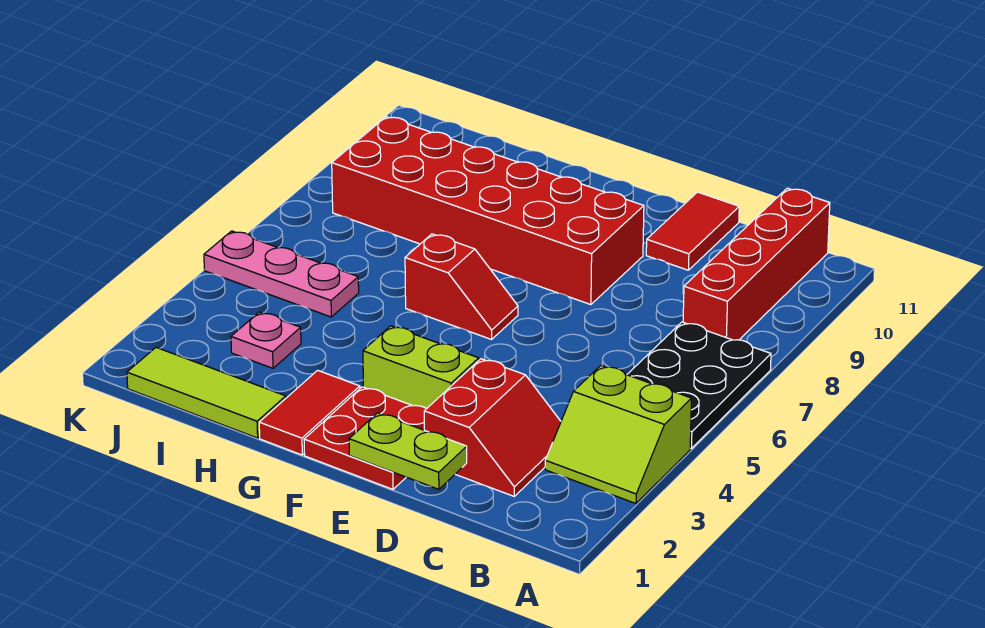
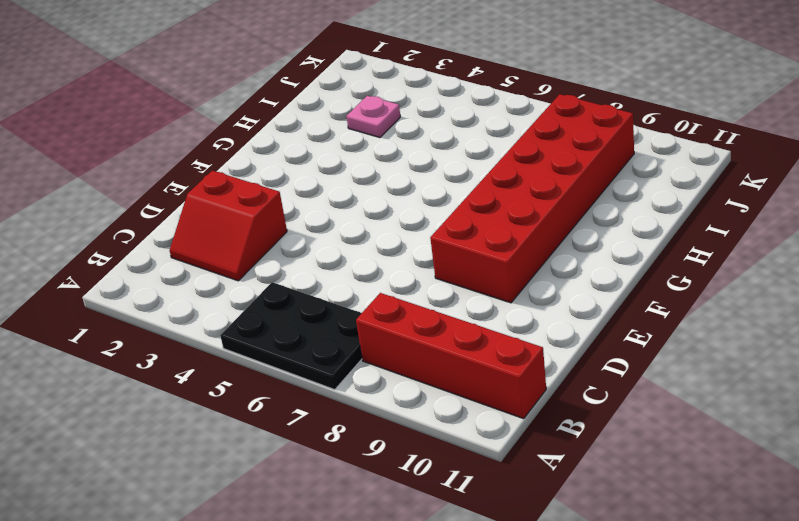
none -> lime 2x2 slope [545,366,691,503]
none -> red 1x2 tile [646,192,739,270]
none -> red 2x2 plate [304,387,426,489]

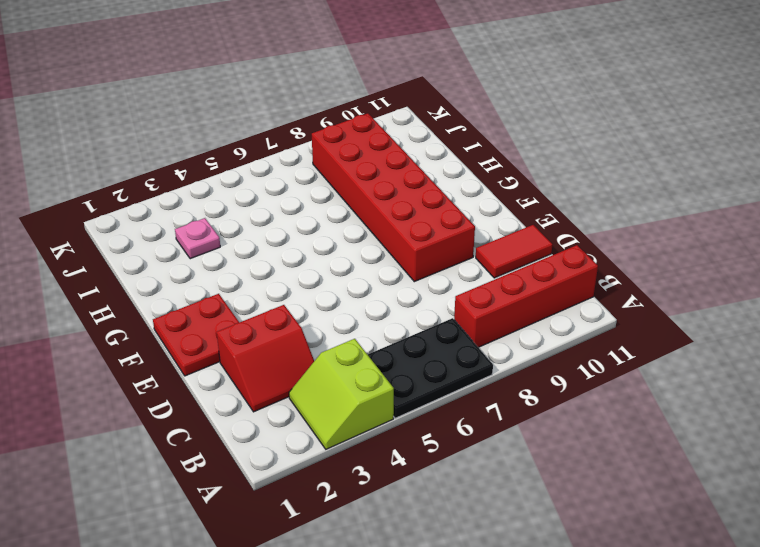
none -> lime 1x2 brick [363,326,479,409]
none -> red 1x2 slope [405,234,518,339]
none -> red 1x2 tile [259,370,360,455]

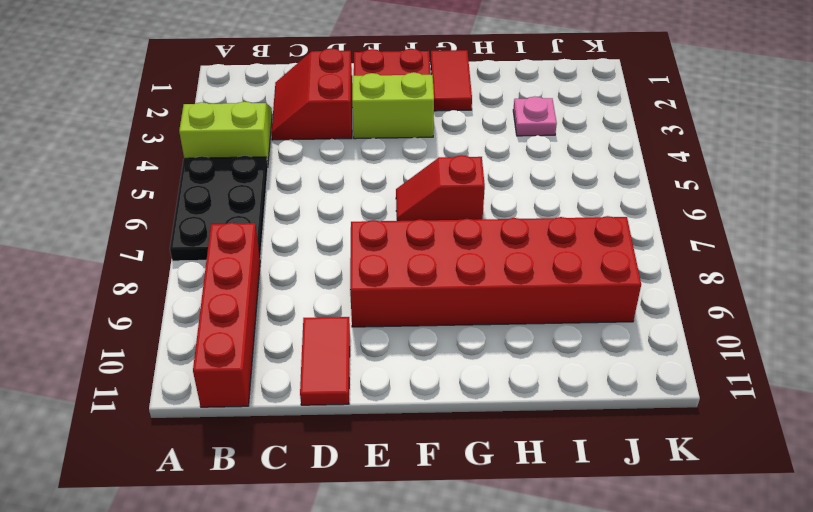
none -> lime 1x3 tile [127,347,286,438]
none -> pink 1x3 plate [204,231,359,317]
none -> lime 1x2 plate [349,413,467,489]

